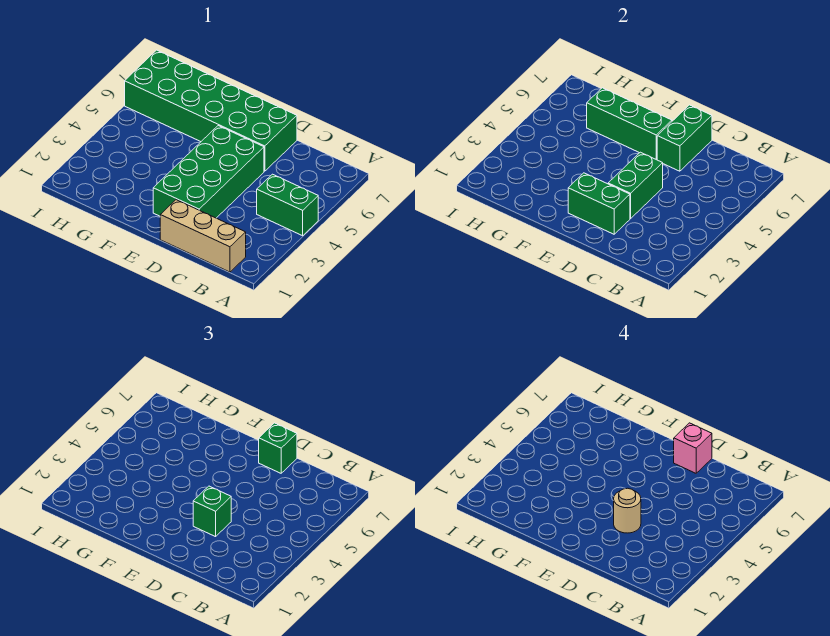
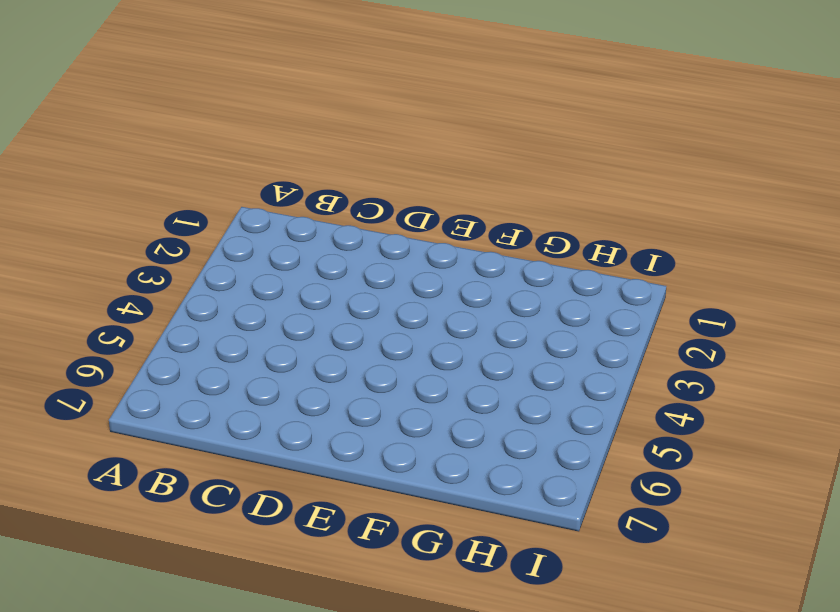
none -> green 1x2 brick [257,174,318,236]
none -> tan 1x3 brick [160,200,246,272]
none -> green 2x4 brick [153,126,264,218]

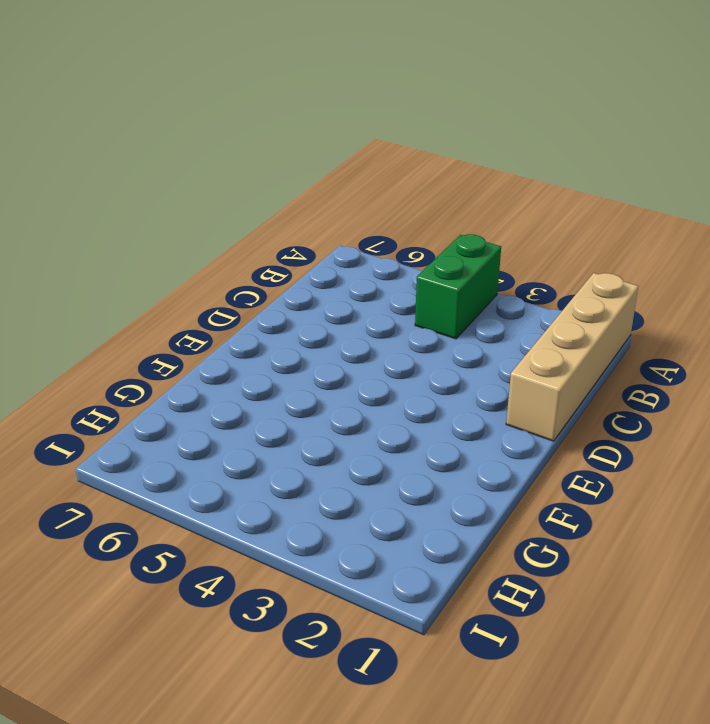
tan 1x4 brick [506,273,638,441] -> tan 1x3 brick [160,200,246,272]
none -> green 2x4 brick [153,126,264,218]
none -> green 2x6 brick [125,50,297,171]
none -> green 1x2 brick [568,173,630,234]

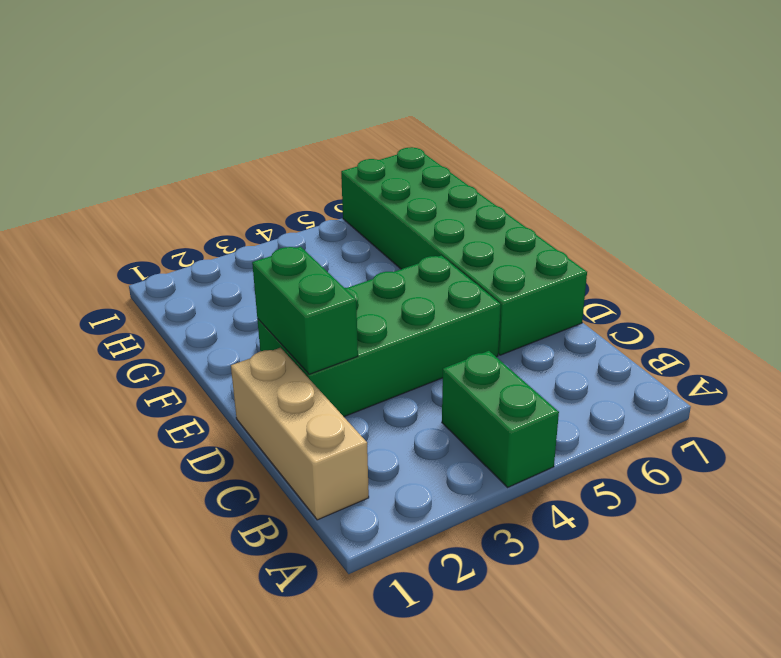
none -> green 1x2 brick [608,152,663,219]
none -> green 1x2 brick [657,105,712,171]
none -> green 1x3 brick [587,88,672,160]

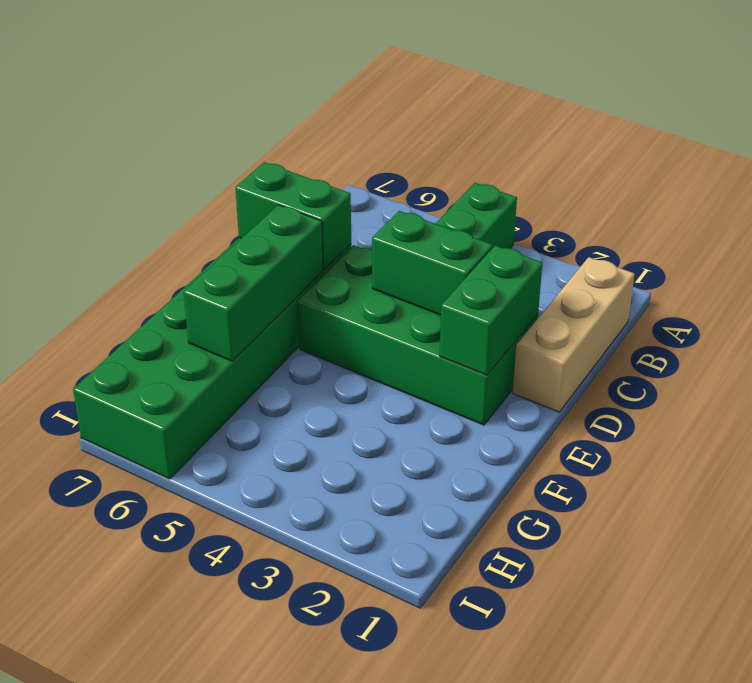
none -> green 1x1 brick [193,486,231,537]
none -> green 1x1 brick [259,423,297,473]
none -> tan 1x1 round brick [614,488,641,533]

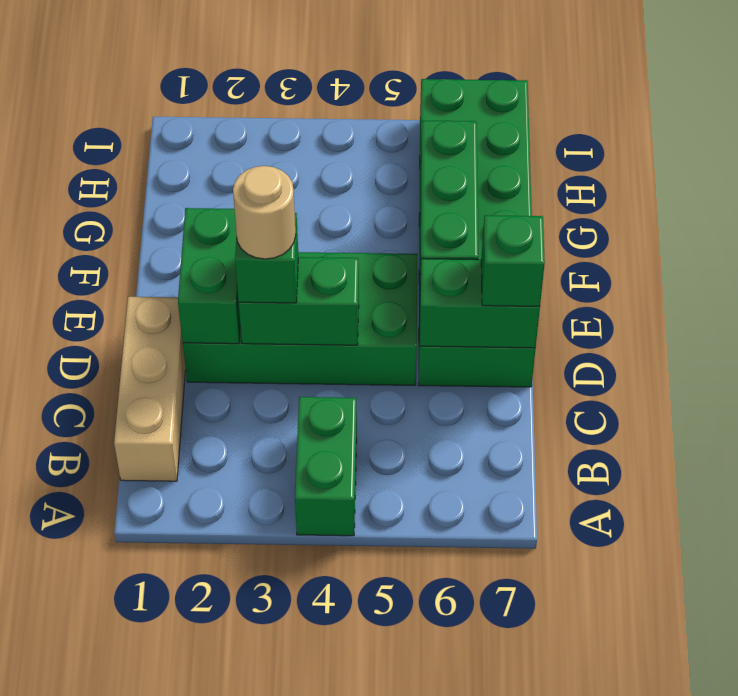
none -> pink 1x1 brick [674,423,712,473]

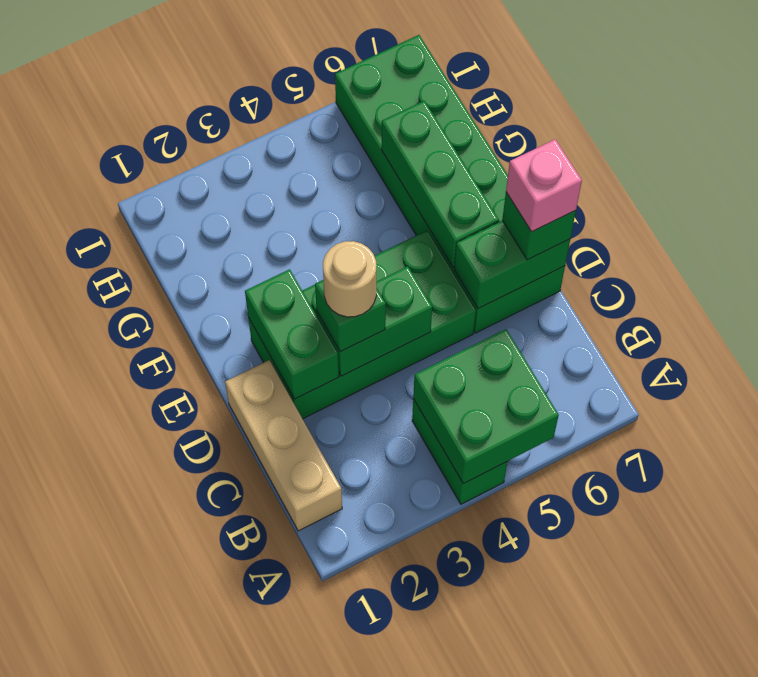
green 2x2 brick [413,329,559,484] -> none

